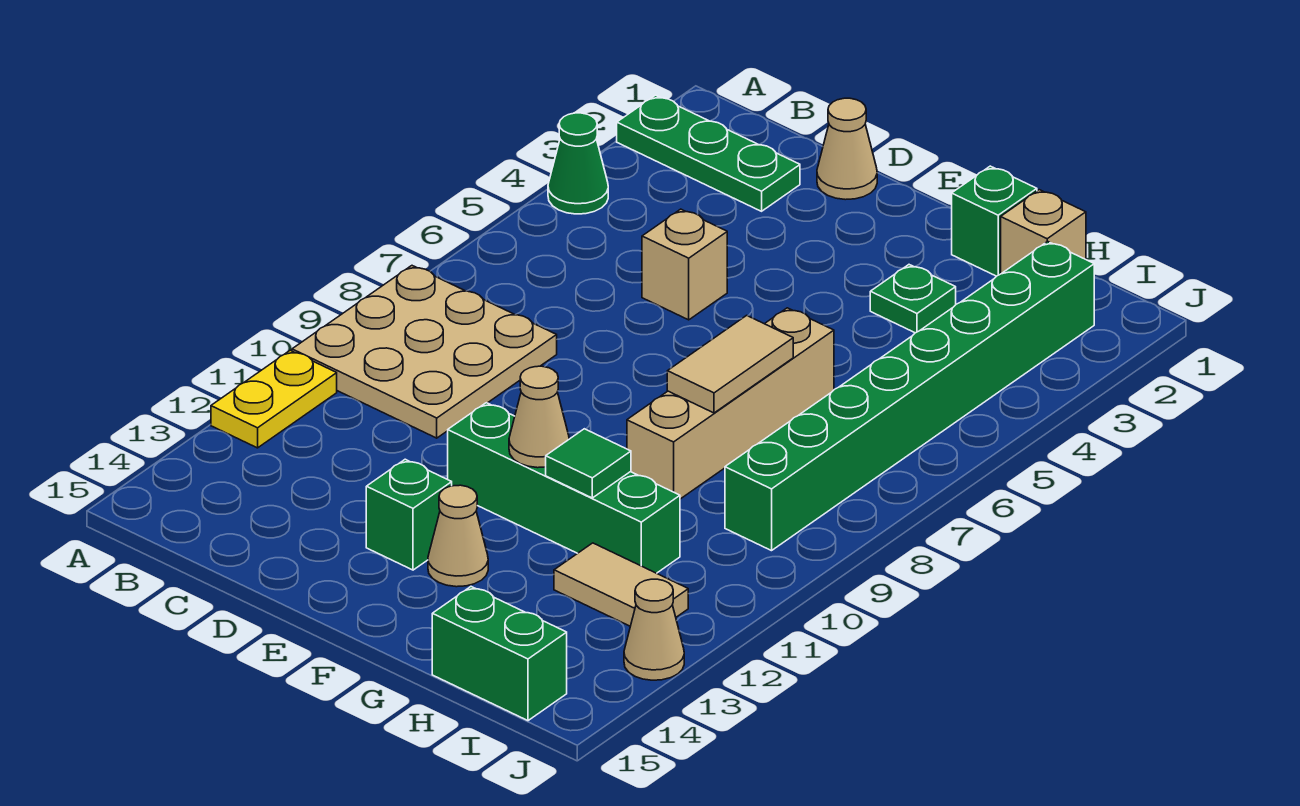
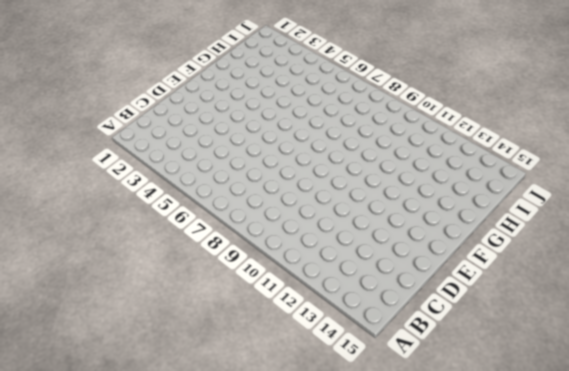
none -> green 1x3 plate [617,95,800,211]
none -> green 1x1 cone [548,113,608,214]
none -> tan 3x3 plate [292,266,557,438]

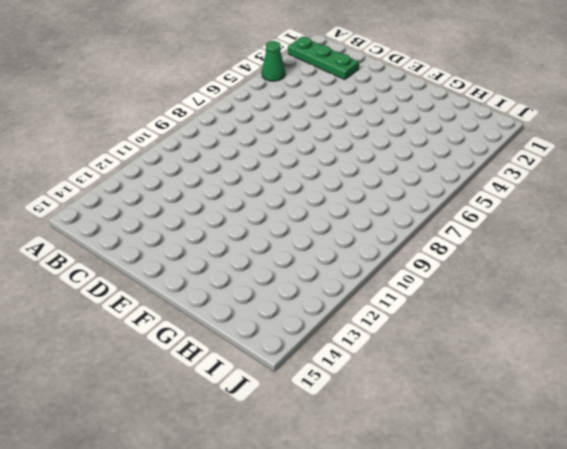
none -> tan 3x3 plate [292,266,557,438]
none -> yellow 1x2 plate [211,350,337,448]
none -> tan 1x1 cone [817,98,877,200]

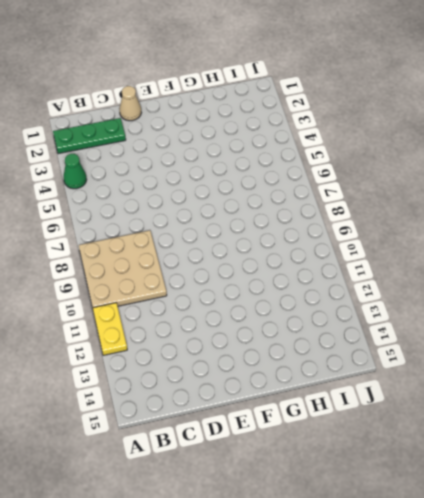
none -> tan 1x1 brick [642,209,727,320]
none -> green 1x4 brick [448,403,680,573]
none -> green 1x1 brick [366,459,452,570]

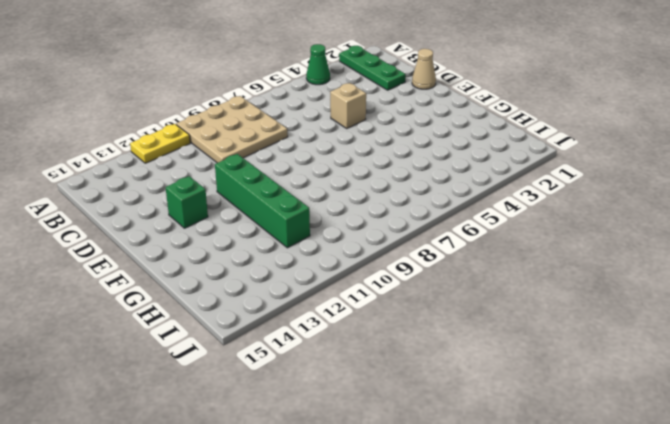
none -> tan 1x1 cone [428,485,488,587]
none -> green 1x1 brick [952,166,1037,276]
none -> green 1x1 plate [870,265,956,333]

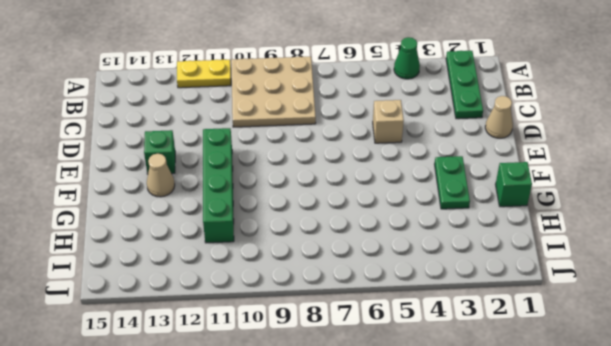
green 1x2 plate [435,156,470,209] -> green 1x1 plate [870,265,956,333]
none -> tan 1x4 brick [627,308,834,499]
none -> tan 1x1 brick [1001,190,1086,274]
none -> tan 1x2 tile [554,543,688,626]

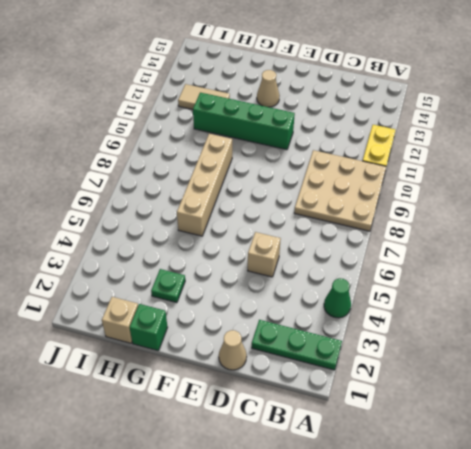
none -> green 1x1 brick [366,459,452,570]
none -> green 1x2 brick [432,587,567,721]
none -> green 1x8 brick [725,241,1094,551]

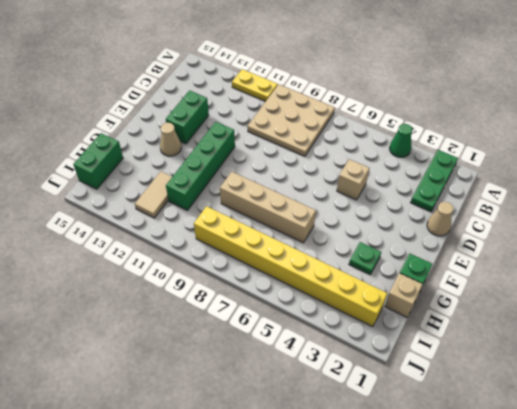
green 1x2 brick [166,90,209,144] -> green 1x1 brick [366,459,452,570]
yellow 1x8 brick [194,206,387,327] -> green 1x8 brick [725,241,1094,551]
none -> tan 1x1 cone [624,579,684,680]
none -> tan 1x1 cone [509,366,569,468]
none -> tan 1x2 tile [667,315,793,413]

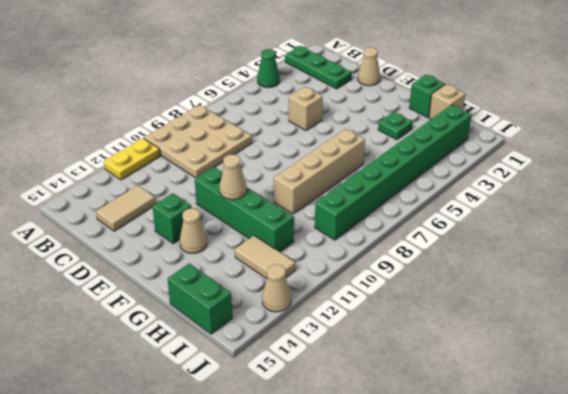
tan 1x2 tile [96,185,156,231] -> tan 1x2 tile moved to [667,315,793,413]
none -> green 1x1 tile [546,429,631,498]

